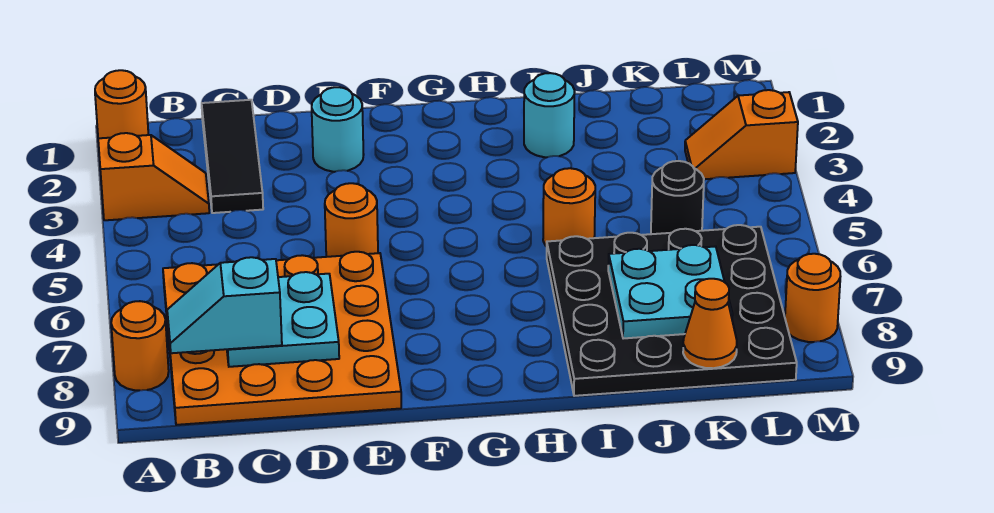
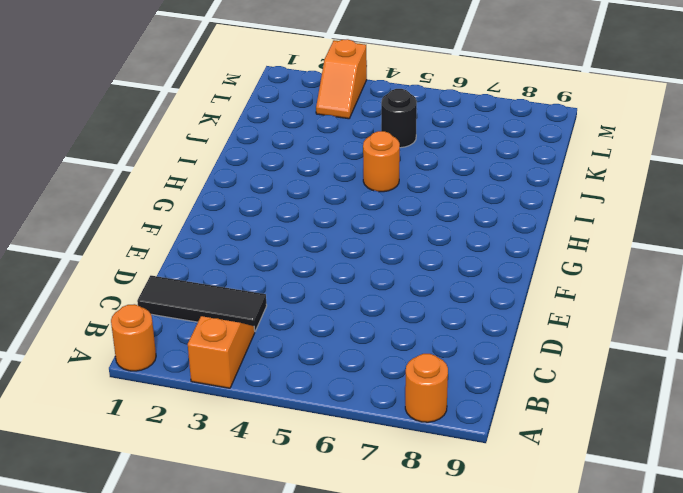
none -> orange 4x4 plate [163,252,401,425]
none -> cyan 1x1 round brick [312,87,364,172]
none -> orange 1x1 round brick [325,183,378,257]

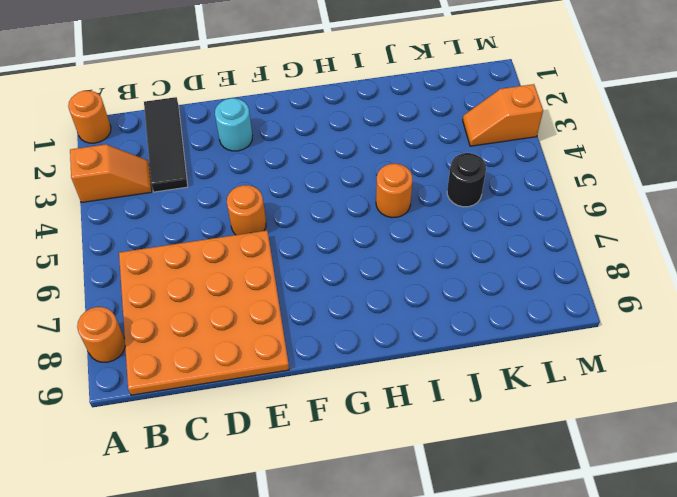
none -> cyan 1x1 round brick [524,73,575,157]
none -> black 4x4 plate [547,225,797,396]
none -> orange 1x1 round brick [785,254,841,342]

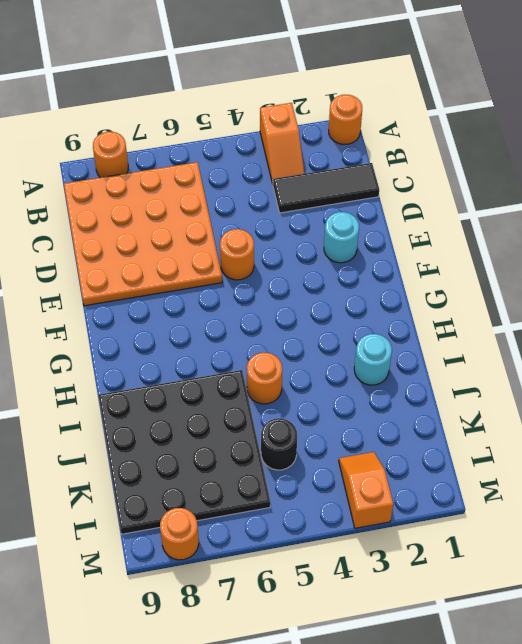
none -> cyan 2x2 plate [227,272,339,367]
none -> cyan 2x2 plate [608,245,733,339]
none -> orange 1x1 cone [683,279,737,368]

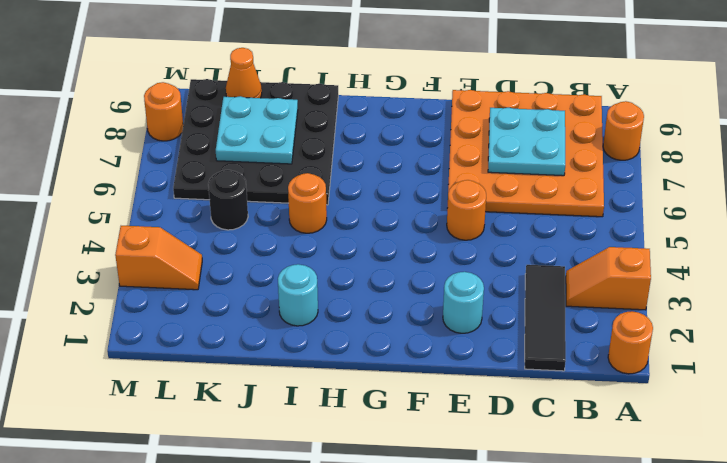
none -> cyan 1x2 slope [167,257,282,353]

